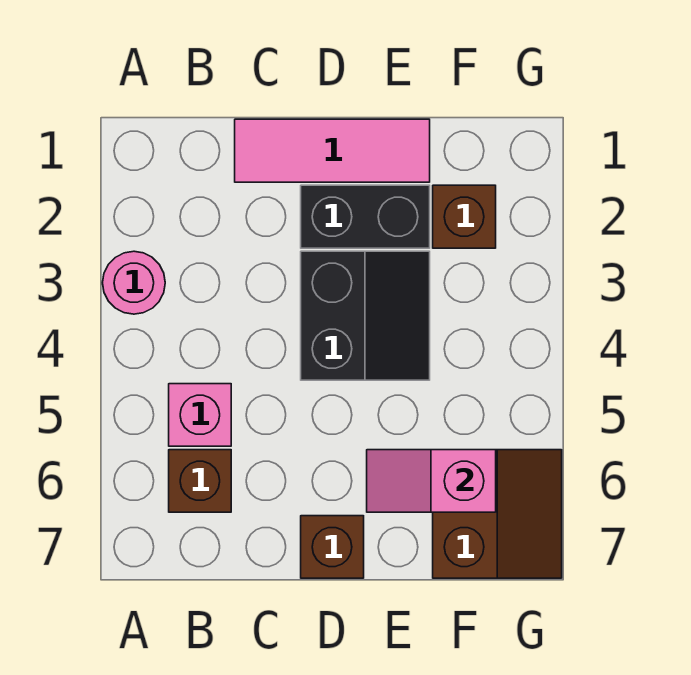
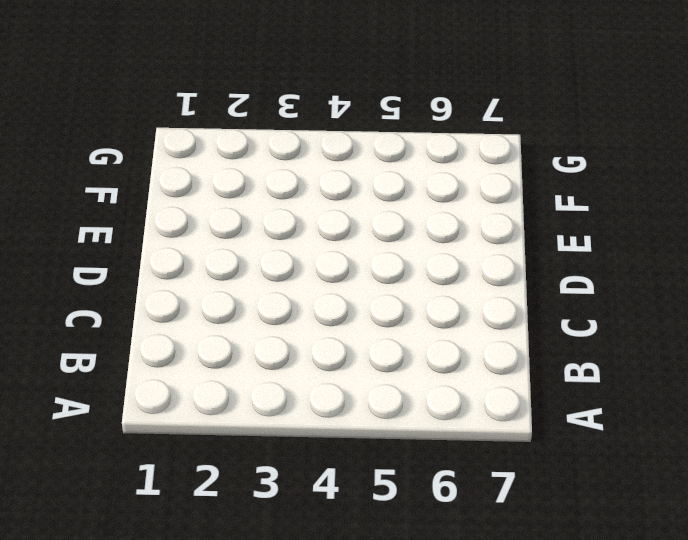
none -> pink 1x1 round brick [103,251,165,314]
none -> pink 1x1 brick [169,384,231,446]

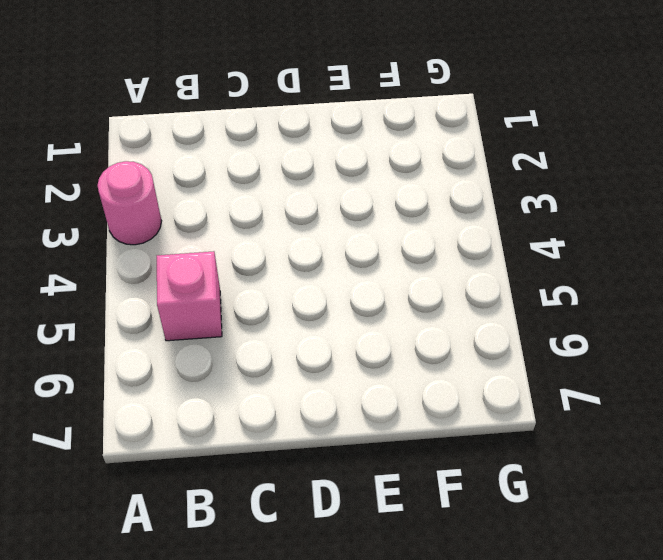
none -> brown 1x1 brick [169,450,231,512]
none -> pink 1x3 tile [235,119,430,182]

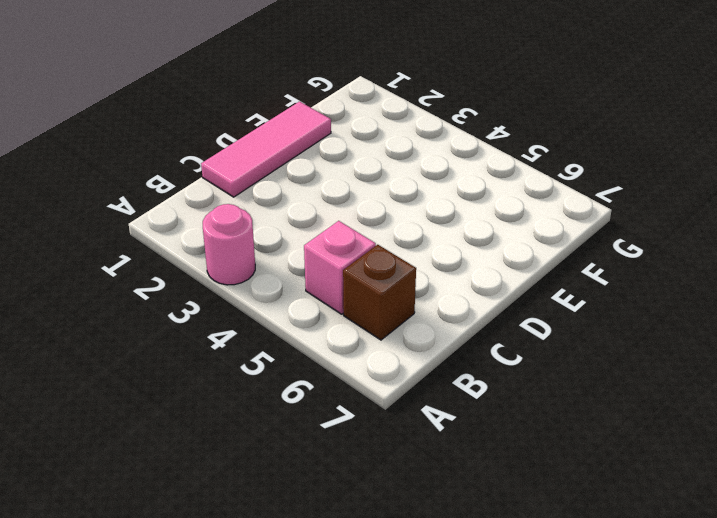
none -> black 1x2 brick [301,185,430,248]
none -> black 2x2 slope [301,251,430,380]

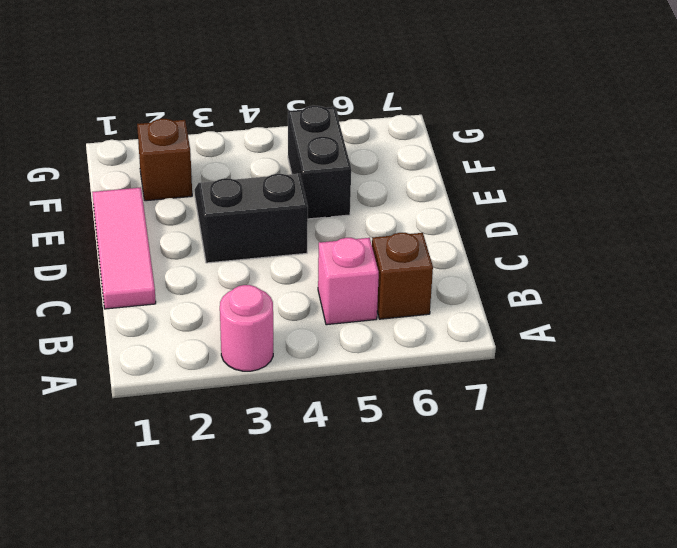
black 1x2 brick [288,106,351,219] -> black 1x2 brick moved to [301,185,430,248]
none -> brown 1x1 brick [301,516,364,578]
none -> brown 2x2 slope [433,450,562,578]

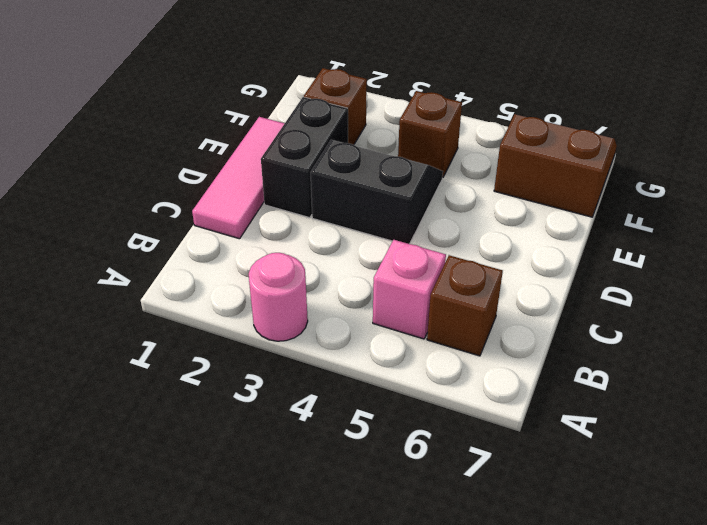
brown 1x1 brick [398,91,462,178] -> brown 1x1 brick moved to [301,516,364,578]
none -> pink 1x2 slope [367,450,496,512]

